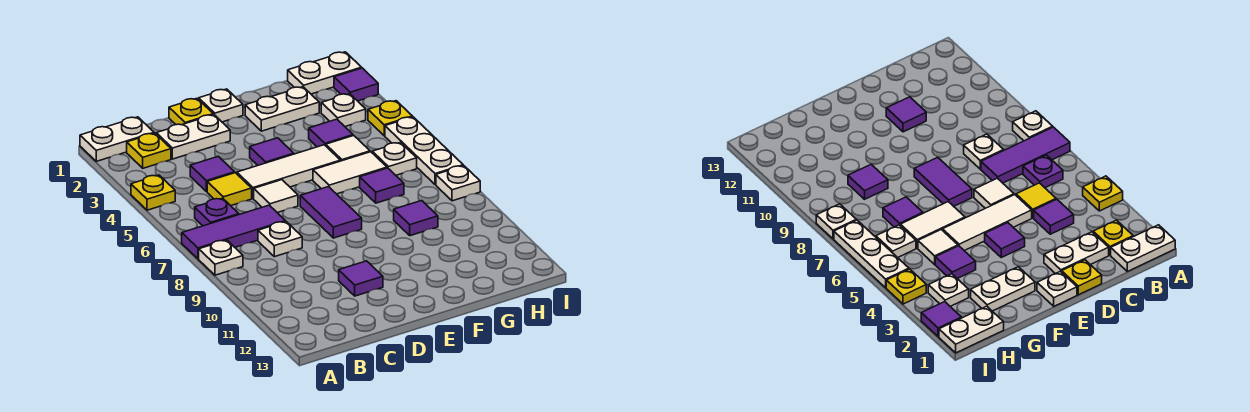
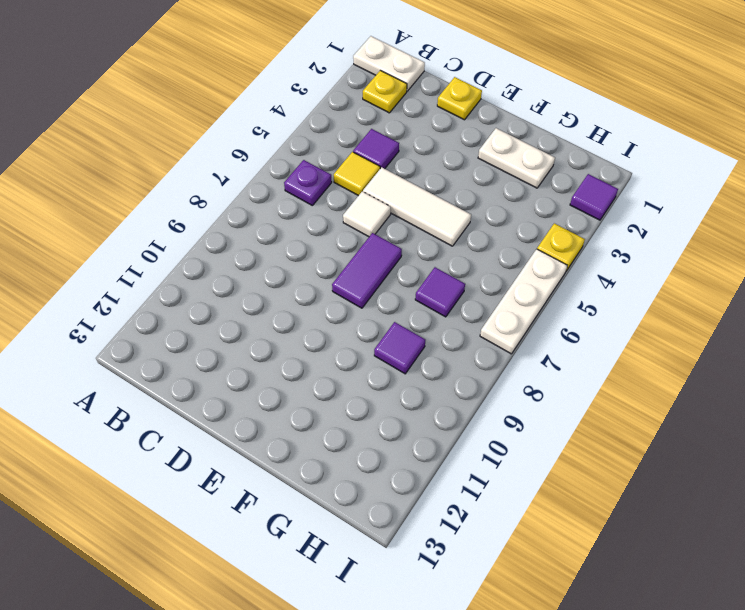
none -> yellow 1x1 plate [131,175,175,210]
none -> purple 1x3 tile [182,205,285,259]
none -> white 1x1 plate [199,240,243,275]
none -> white 1x2 plate [156,115,230,159]

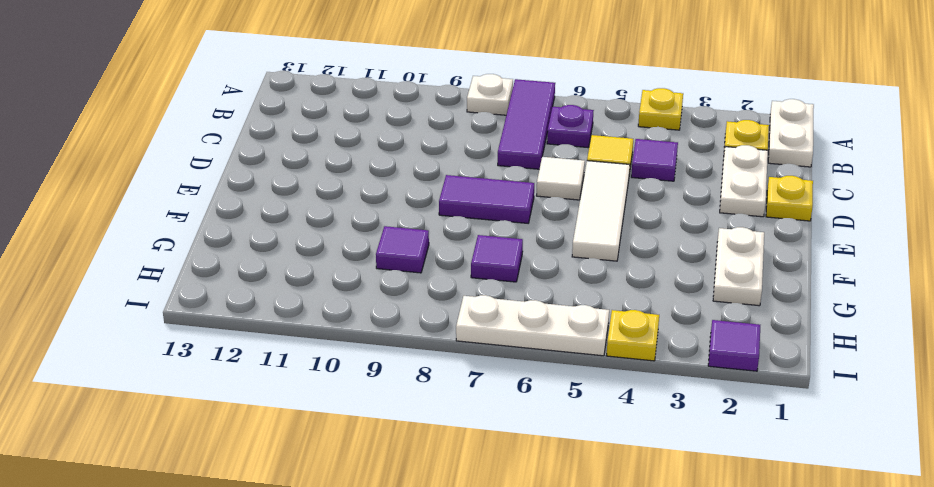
none -> white 1x1 plate [258,222,302,257]
none -> purple 1x1 tile [339,261,383,296]
none -> white 1x1 plate [199,89,243,122]
none -> purple 1x1 tile [250,138,294,165]

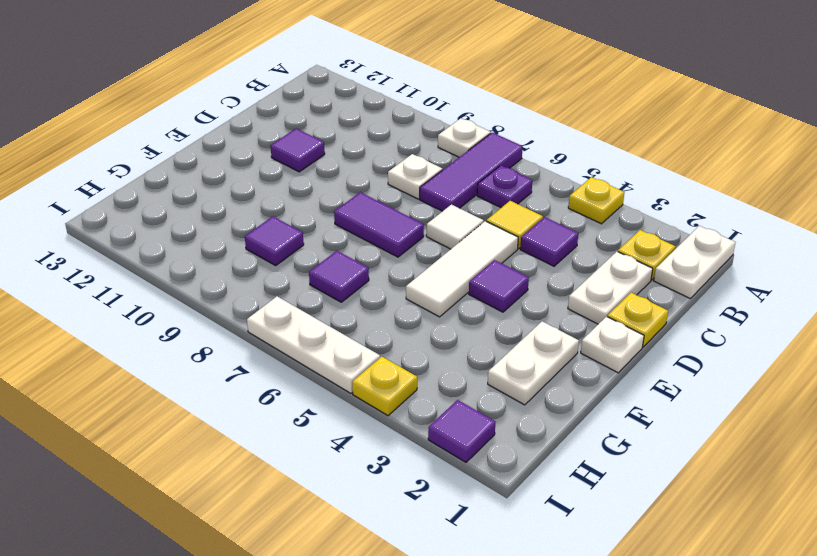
none -> white 1x2 tile [313,152,387,194]
none -> purple 1x1 tile [309,119,353,147]
none -> white 1x1 tile [326,136,370,161]
none -> white 1x2 plate [288,52,362,94]

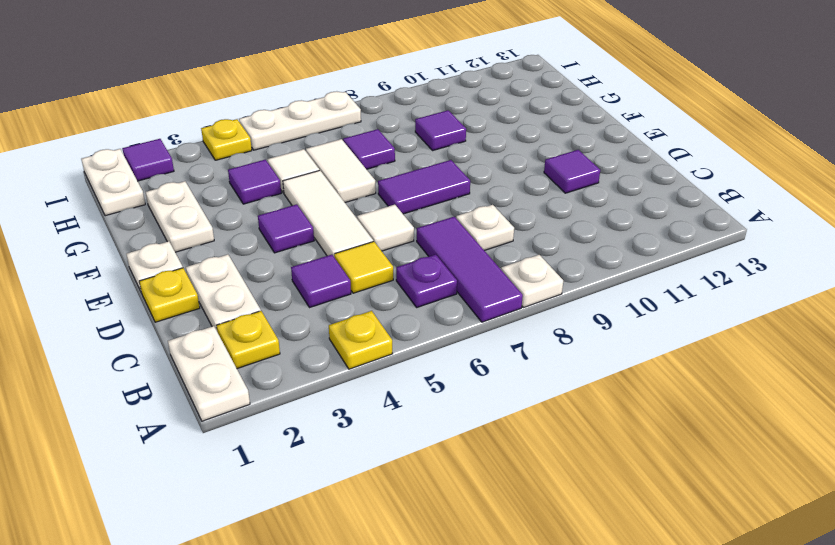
none -> white 1x1 plate [321,94,366,127]
none -> white 1x1 plate [372,142,417,175]
none -> white 1x1 plate [436,166,480,201]

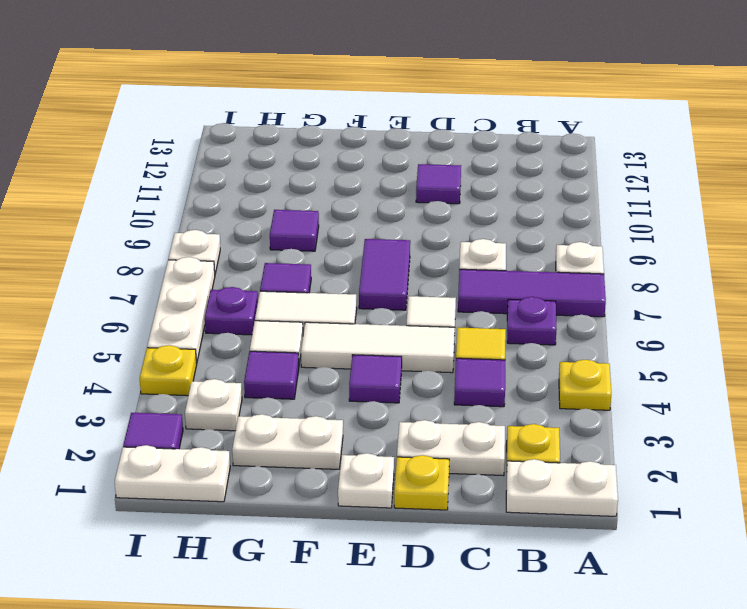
purple 1x1 plate [205,287,258,335] -> white 1x1 plate [372,142,417,175]

